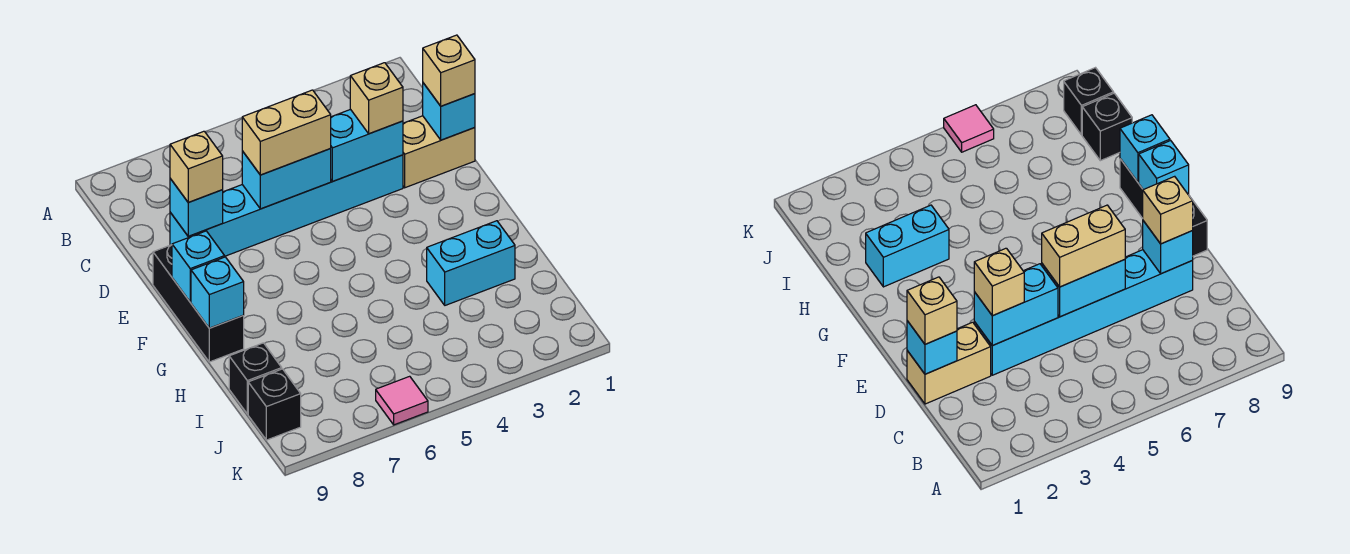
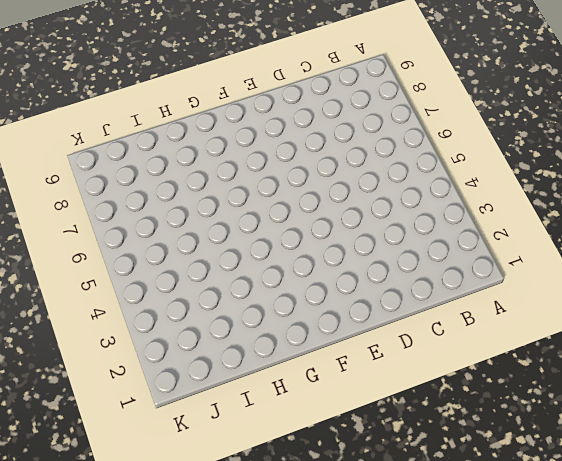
none -> tan 1x2 brick [403,116,475,188]
none -> cyan 1x6 brick [170,155,403,256]
none -> black 1x3 brick [153,245,244,362]

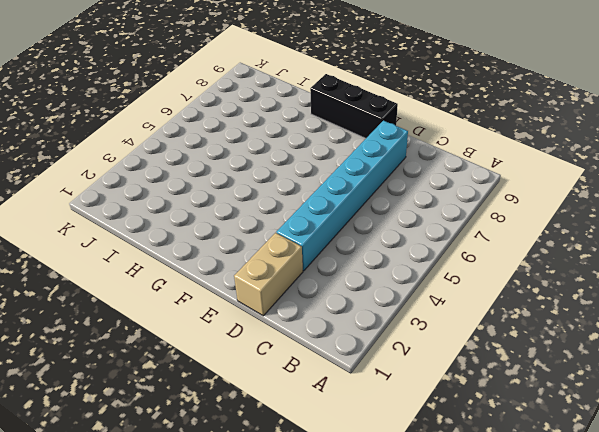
none -> cyan 1x2 brick [427,221,515,305]
none -> black 1x1 brick [229,343,282,414]
none -> black 1x1 brick [248,369,301,440]

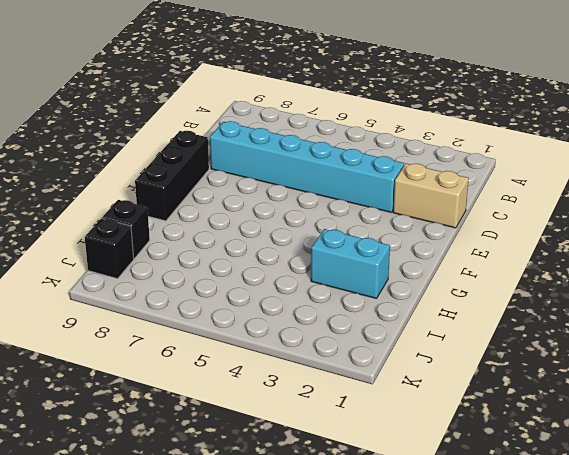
none -> pink 1x1 tile [376,376,428,425]
none -> cyan 1x1 brick [423,83,475,140]
none -> cyan 1x2 brick [331,109,403,181]

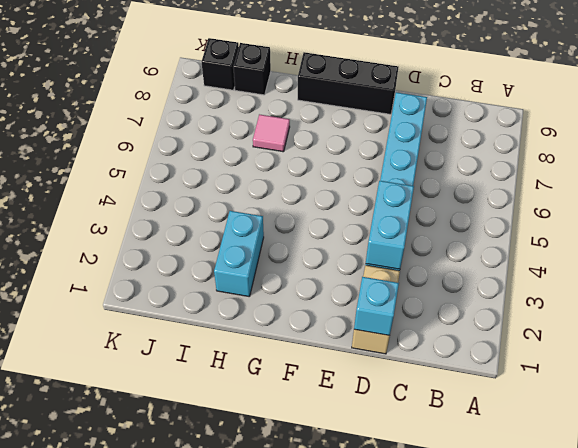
pink 1x1 tile [253,114,290,152] -> pink 1x1 tile moved to [376,376,428,425]
none -> cyan 1x2 brick [242,148,331,209]
none -> cyan 1x1 brick [170,179,223,236]
none -> cyan 1x1 brick [172,231,225,302]

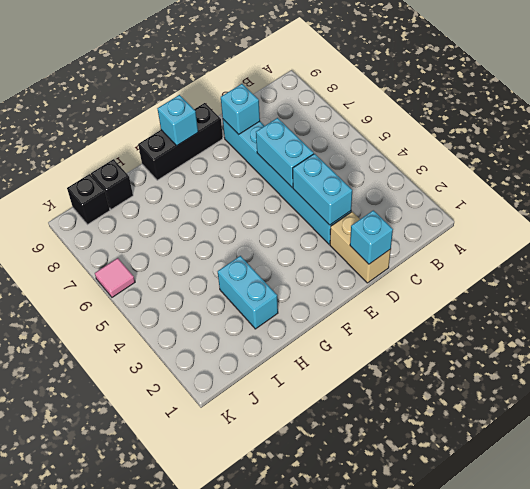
none -> cyan 1x1 brick [191,257,244,328]
none -> tan 1x1 brick [423,35,475,106]
none -> tan 1x1 brick [350,63,403,134]

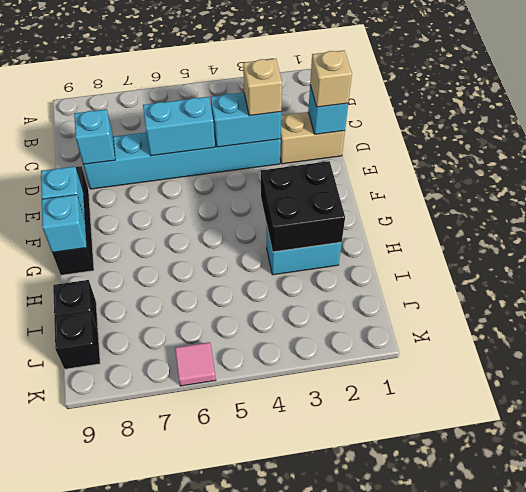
black 2x2 brick [261,161,345,252] -> none
none -> tan 1x2 brick [242,90,331,175]
none -> tan 1x1 brick [170,131,223,202]

